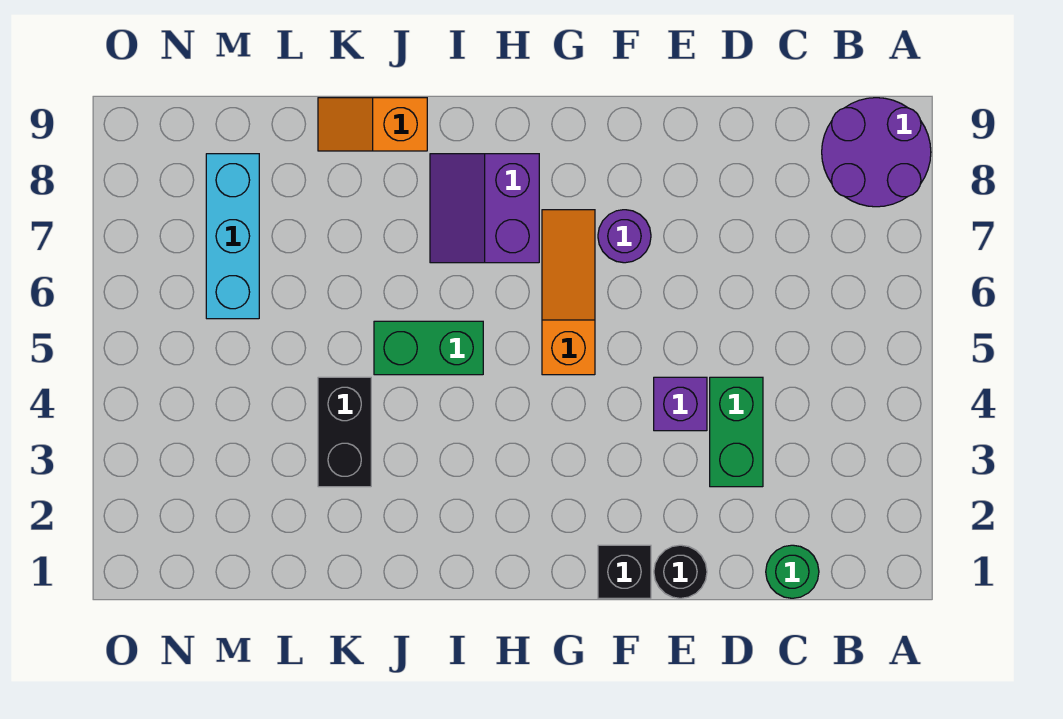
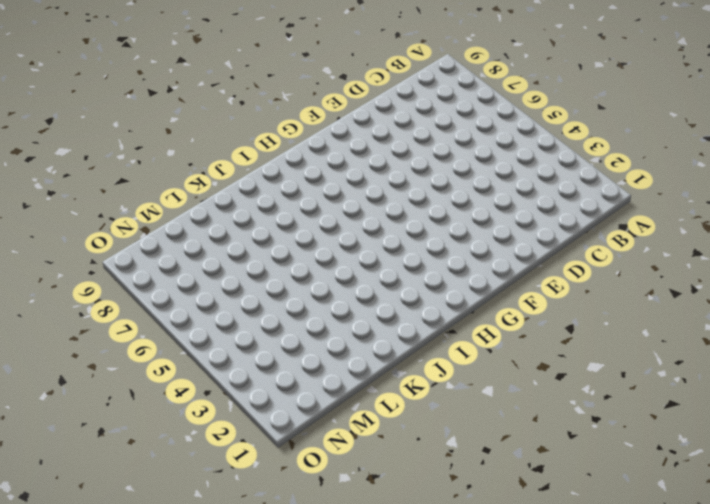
none -> purple 2x2 round brick [822,98,931,207]
none -> green 1x1 round brick [766,545,819,598]
none -> green 1x2 brick [710,377,763,487]

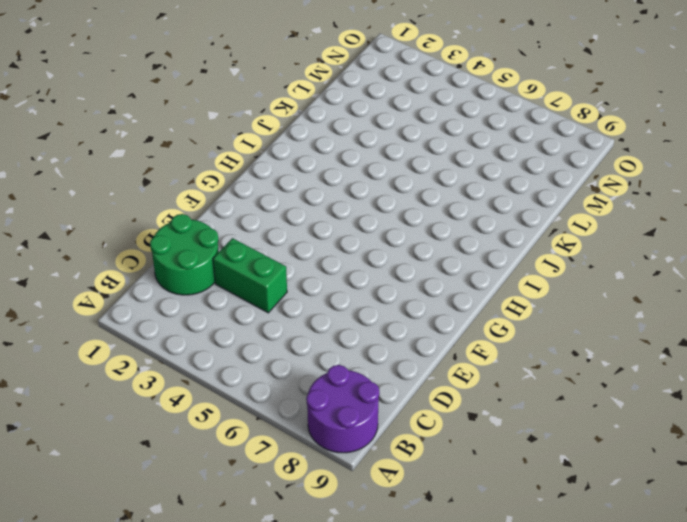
green 2x2 round brick [150,214,219,295] -> green 1x1 round brick [766,545,819,598]
none -> black 1x1 round brick [654,545,707,598]
none -> purple 1x1 brick [654,377,707,431]
none -> black 1x1 brick [598,545,651,598]

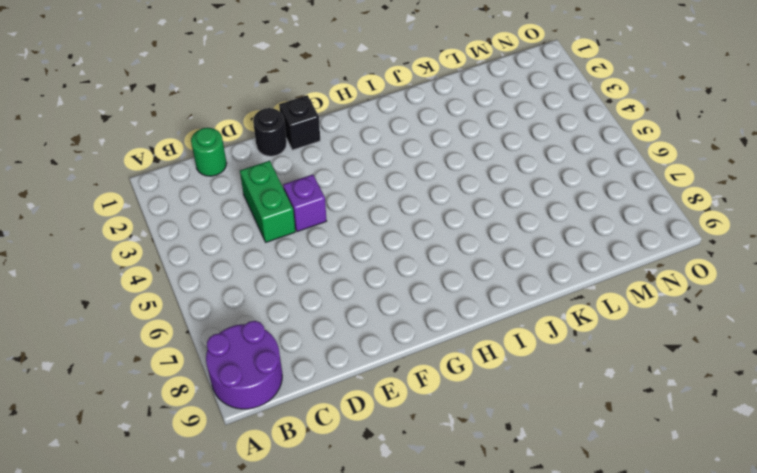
none -> purple 1x1 round brick [598,210,651,263]
none -> orange 1x3 slope [542,210,595,375]
none -> purple 2x2 slope [430,154,539,263]

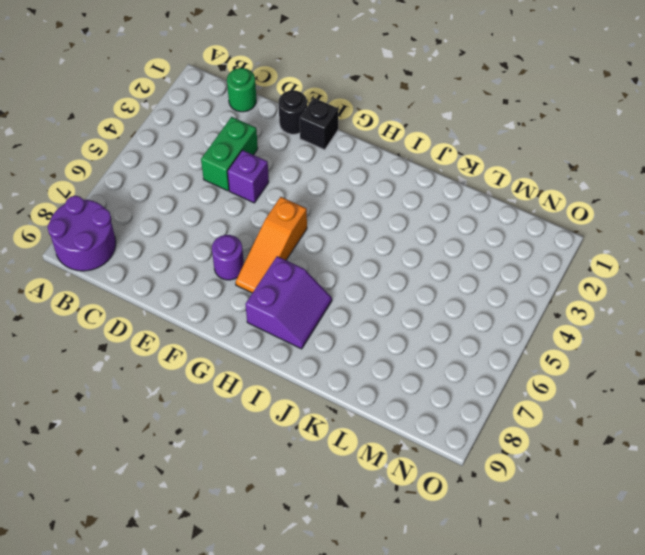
none -> green 1x2 brick [374,321,483,375]
none -> orange 1x2 slope [318,98,427,151]
none -> black 1x2 brick [318,377,371,487]

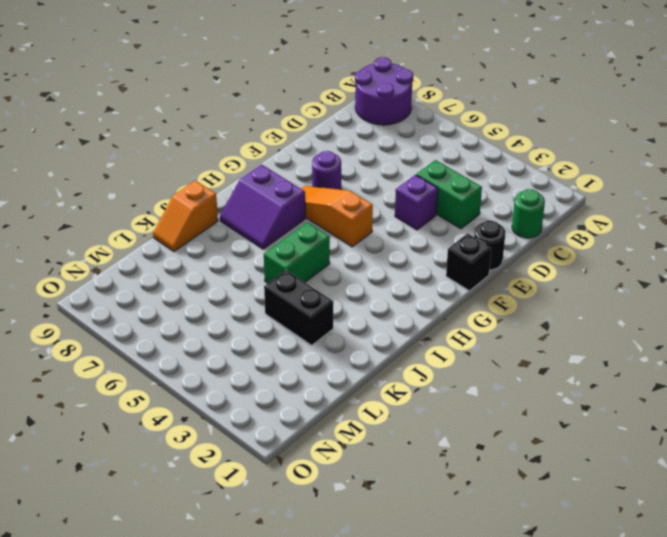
none -> cyan 1x3 brick [206,154,259,319]

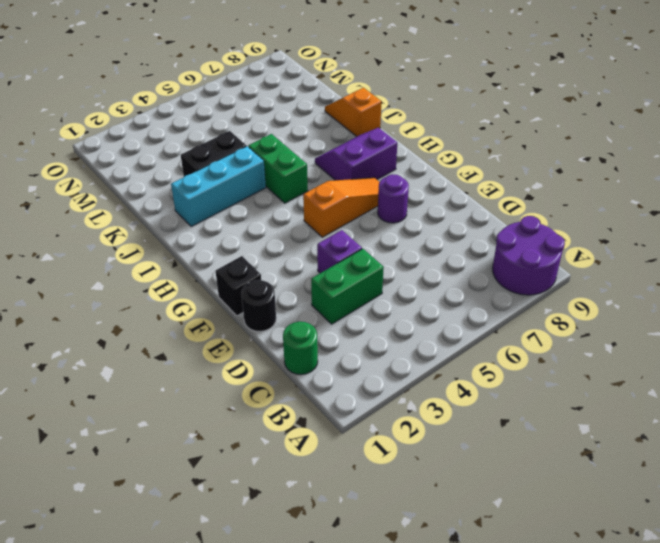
cyan 1x3 brick [171,146,266,227] -> cyan 1x3 brick moved to [206,154,259,319]

